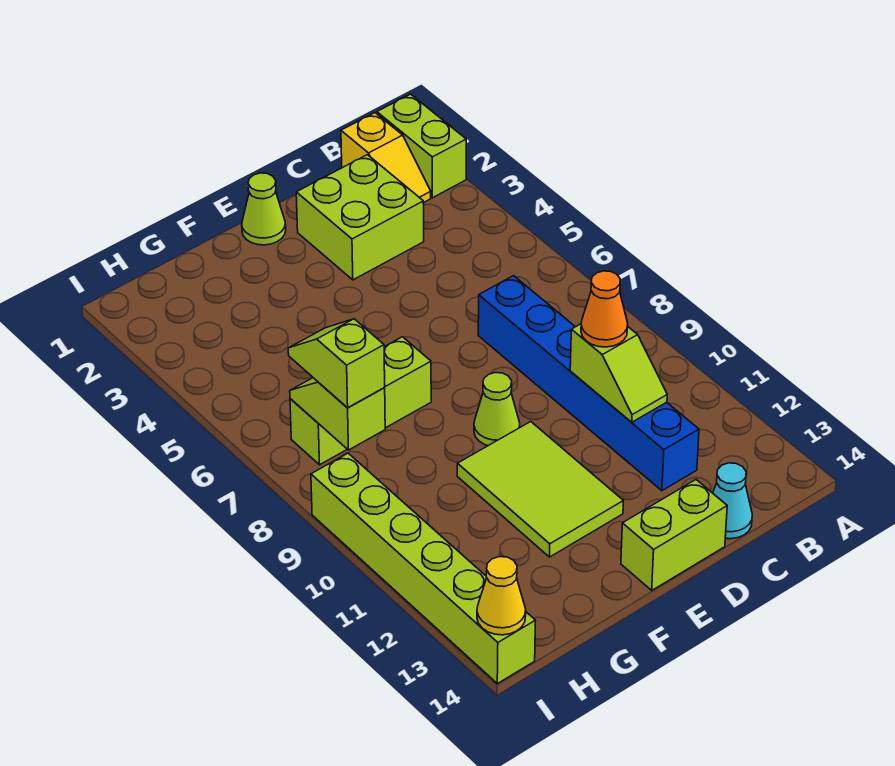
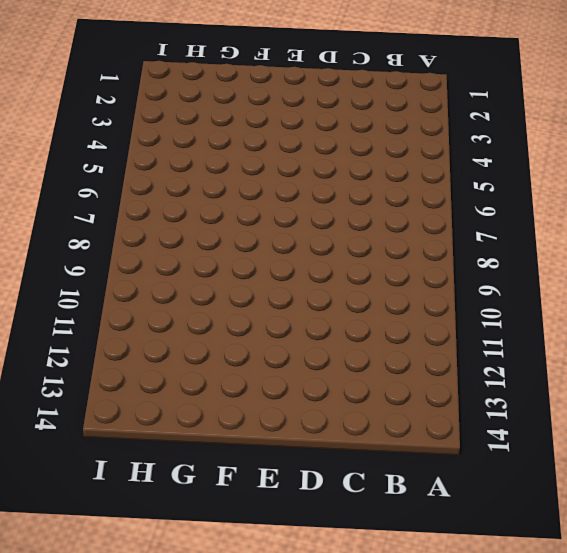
none -> lime 1x2 brick [377,94,466,198]
none -> yellow 1x2 slope [341,113,431,203]
none -> lime 2x2 brick [296,155,424,280]

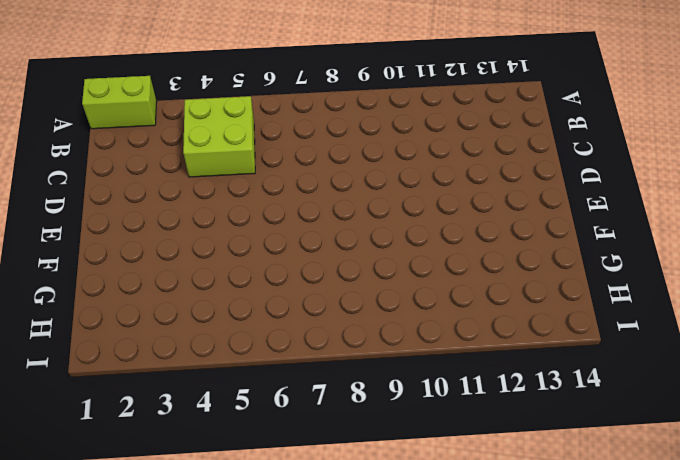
lime 2x2 brick [183,96,255,177] -> lime 2x2 brick moved to [296,155,424,280]
none -> yellow 1x2 slope [341,113,431,203]
none -> blue 1x6 brick [478,276,699,491]
none -> cyan 1x1 cone [713,463,752,539]

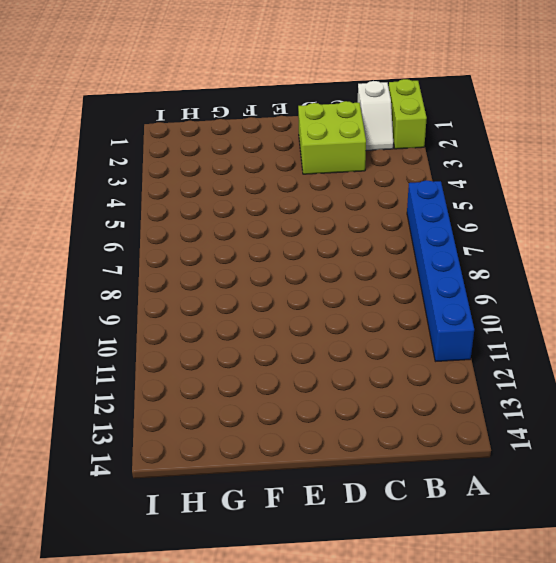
blue 1x6 brick [407,180,474,362] -> blue 1x6 brick moved to [478,276,699,491]
white 1x2 slope [358,81,393,150] -> yellow 1x2 slope [341,113,431,203]
none -> cyan 1x1 cone [713,463,752,539]
none -> lime 1x2 brick [621,480,727,590]
none -> lime 1x1 cone [242,173,286,245]

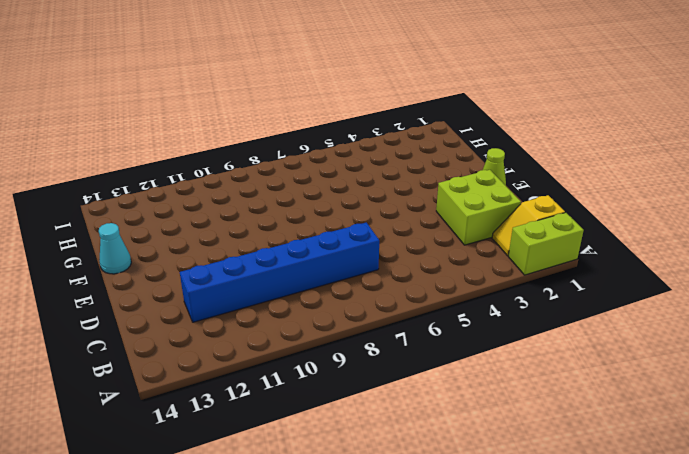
cyan 1x1 cone [99,223,131,274] -> cyan 1x1 cone moved to [713,463,752,539]
none -> lime 1x2 brick [621,480,727,590]
none -> lime 1x1 cone [474,373,520,446]
none -> lime 2x3 tile [457,422,623,557]

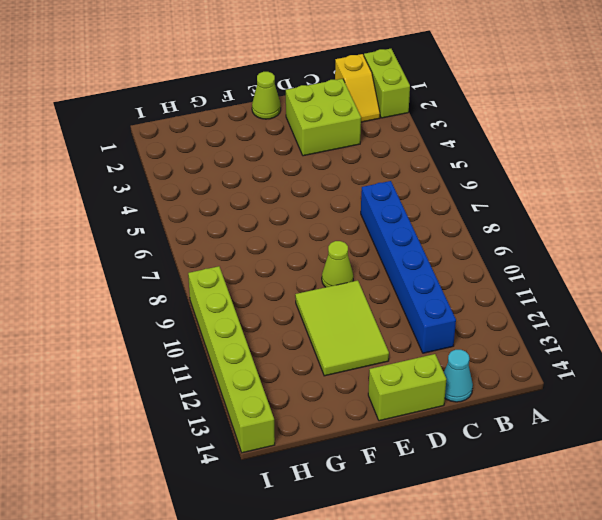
none -> lime 1x3 brick [290,337,431,465]
none -> lime 1x2 slope [570,324,667,422]
none -> lime 1x2 slope [290,378,385,450]

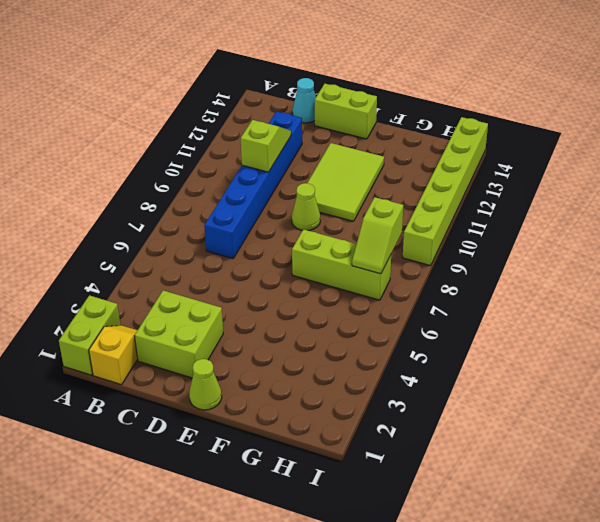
none -> yellow 1x1 cone [477,557,526,635]
none -> orange 1x1 cone [581,271,628,347]
none -> lime 1x2 slope [288,319,385,408]

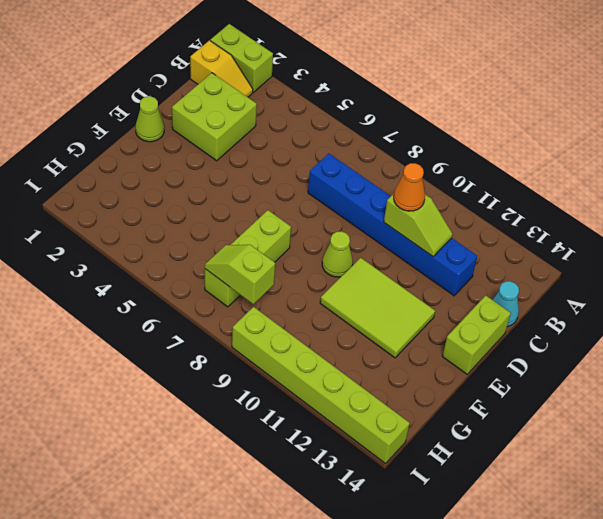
none -> yellow 1x1 cone [477,557,526,635]
none -> lime 1x2 slope [288,319,385,408]

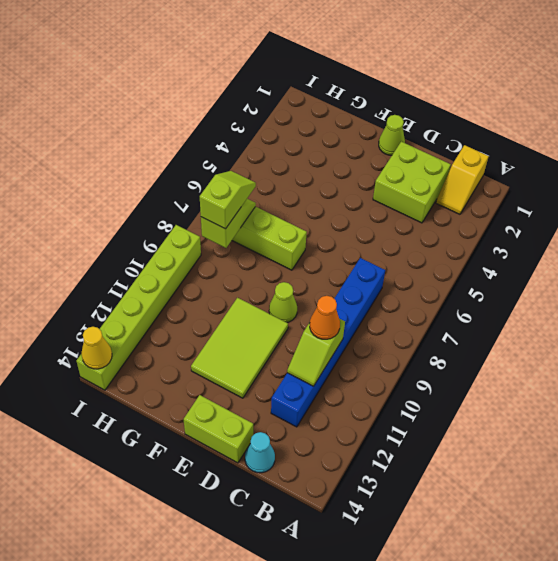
none -> lime 1x2 brick [377,94,466,198]

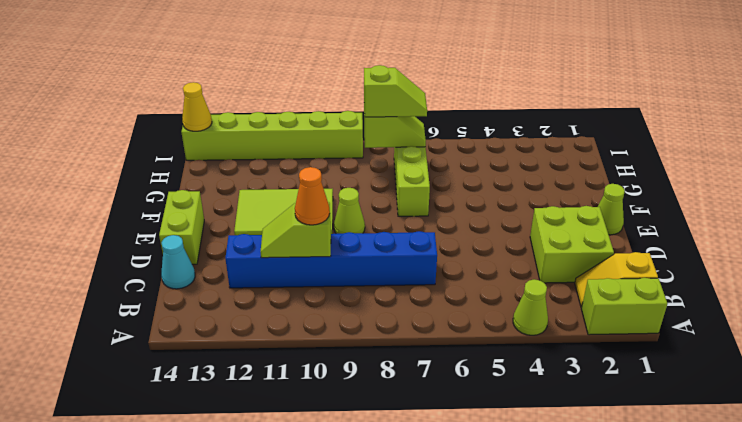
lime 1x1 cone [513,279,548,335] -> none

